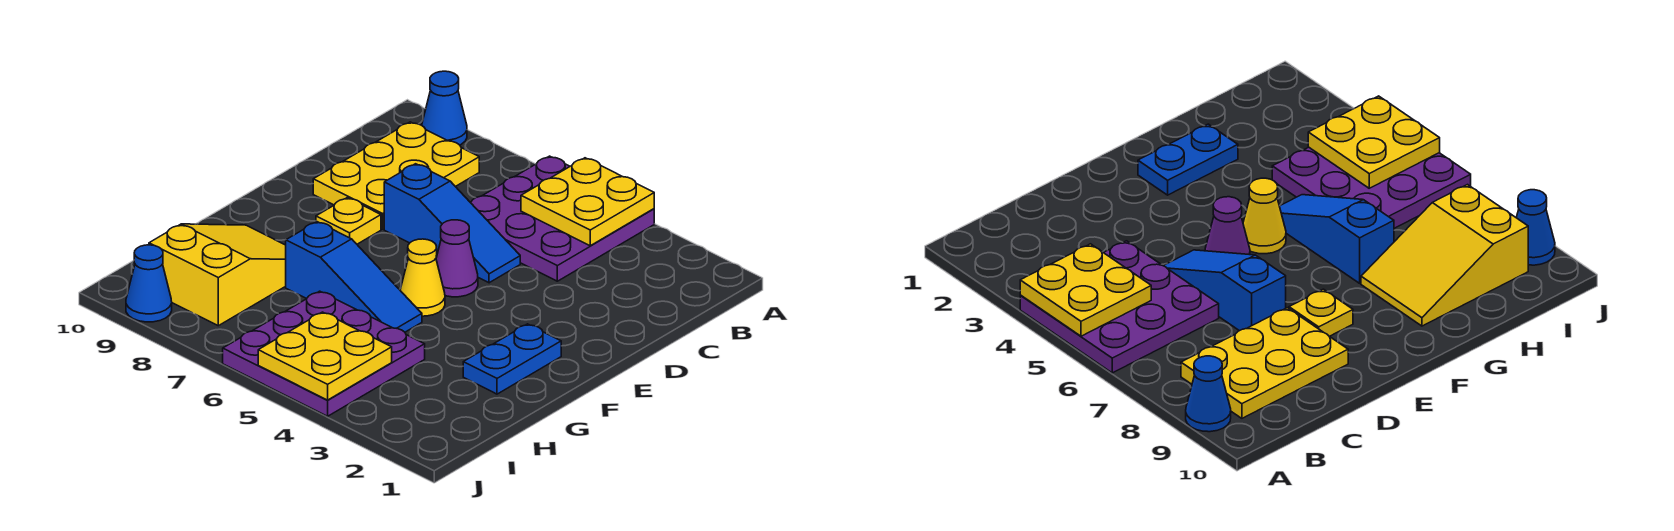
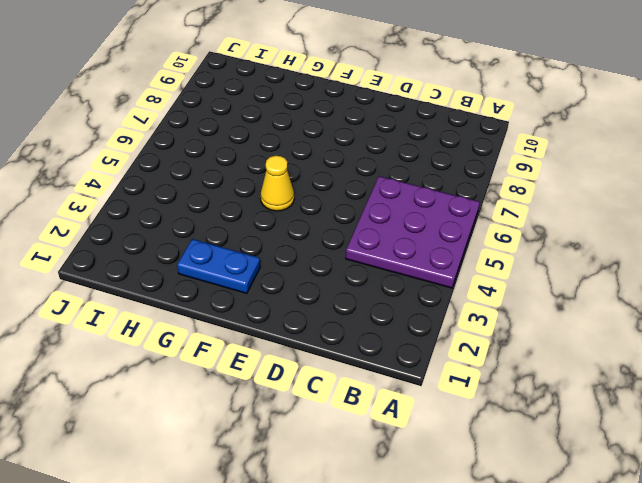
none -> blue 1x1 cone [422,71,467,145]
none -> yellow 2x3 plate [313,122,479,229]
none -> blue 1x3 slope [384,164,520,283]

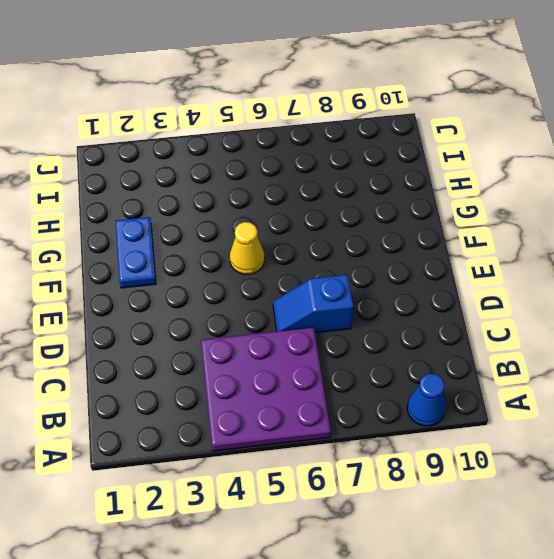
blue 1x2 slope [273,275,353,333] -> blue 1x3 slope [384,164,520,283]
none -> yellow 2x3 plate [313,122,479,229]
none -> purple 1x1 cone [436,220,478,297]
none -> yellow 1x1 plate [316,198,381,244]

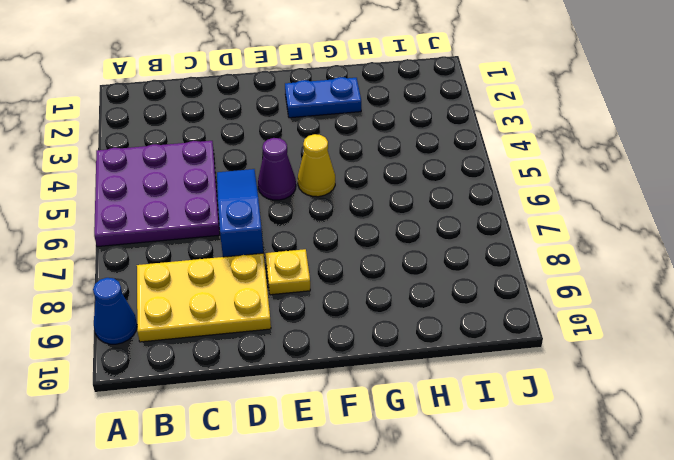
none -> blue 1x3 slope [286,222,422,332]
none -> yellow 2x3 slope [149,224,286,326]
none -> purple 3x3 plate [223,291,425,416]

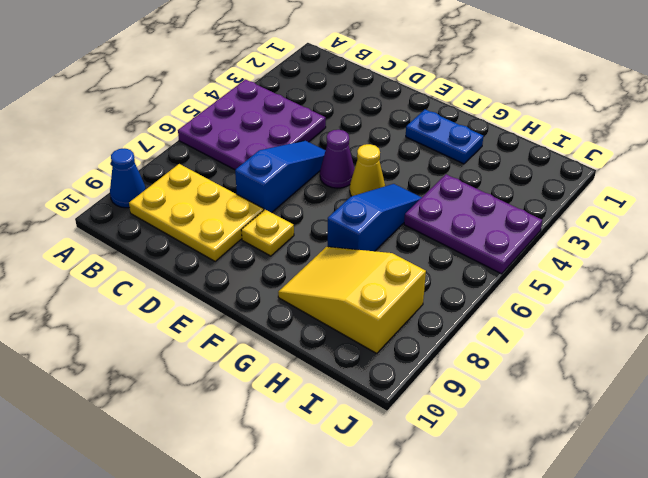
purple 2x3 plate [404,174,542,274] -> purple 3x3 plate [223,291,425,416]
none -> blue 1x1 cone [126,245,172,322]
none -> yellow 2x2 plate [521,158,654,246]
none -> yellow 2x2 plate [258,312,392,400]

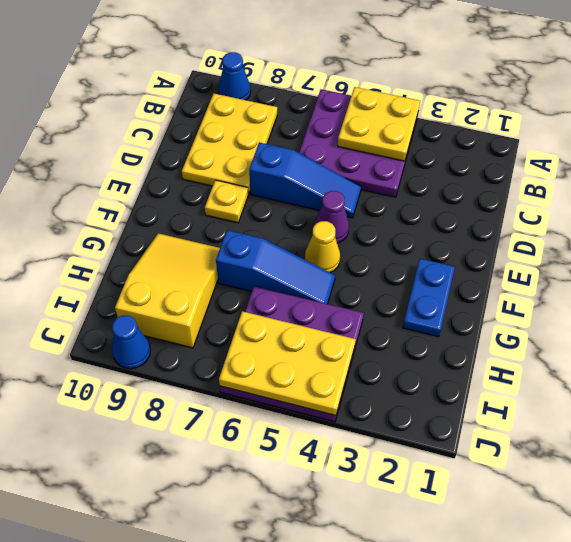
yellow 2x3 plate [219,311,356,415] -> yellow 2x2 plate [258,312,392,400]

